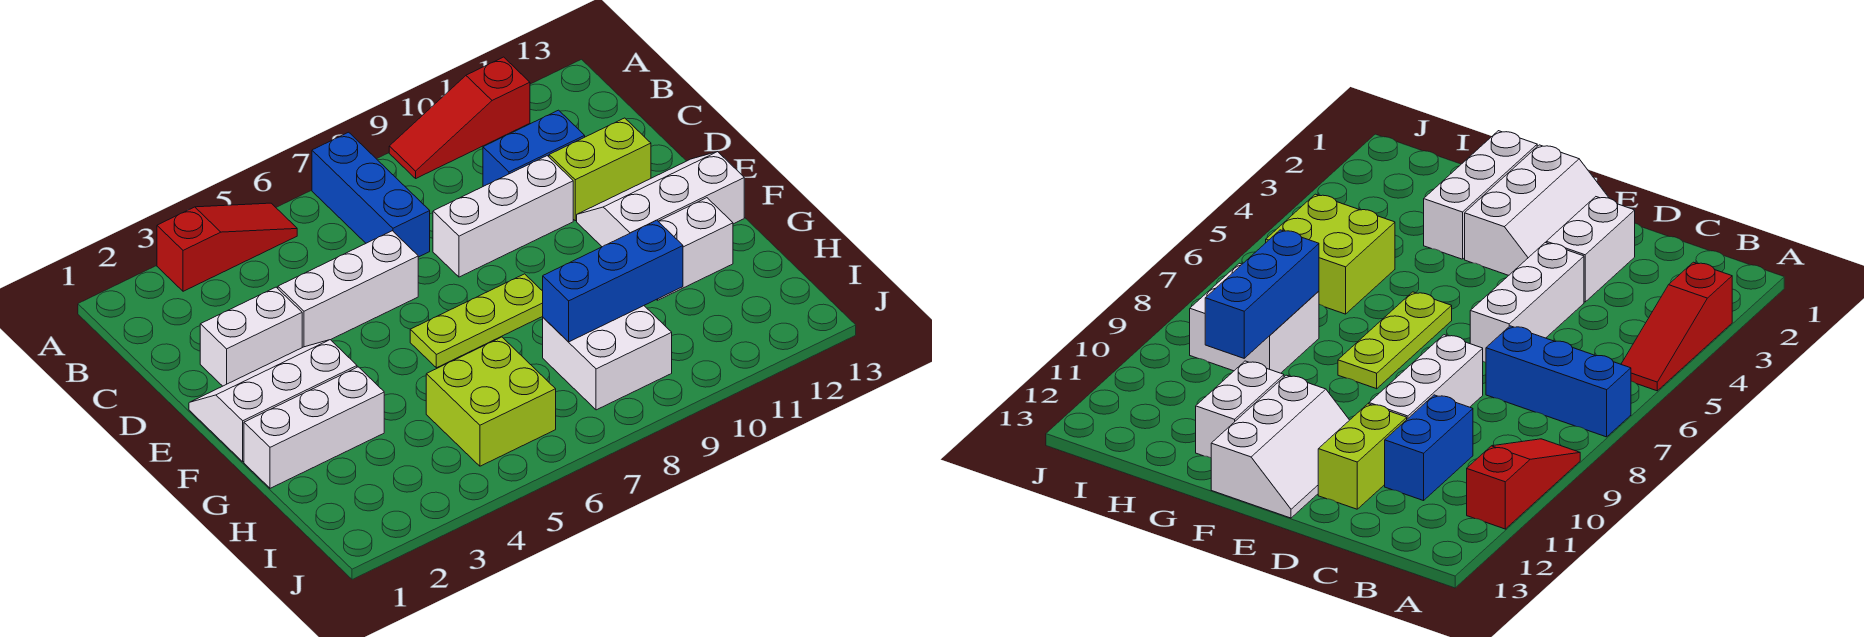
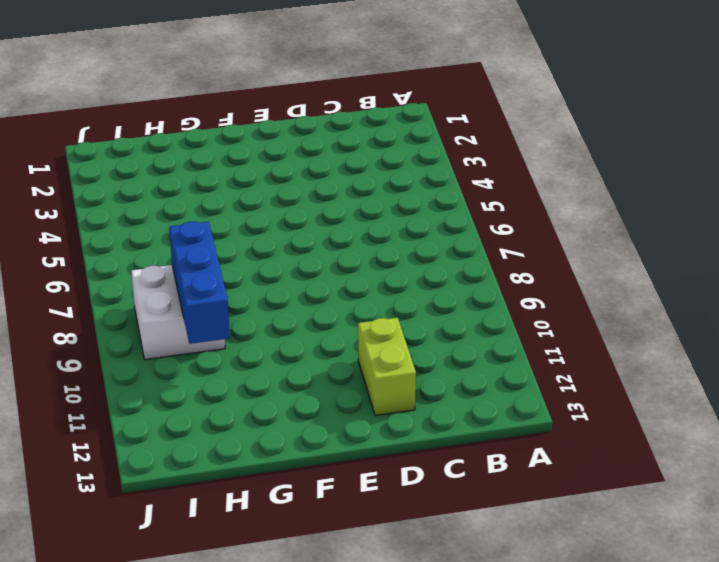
none -> red 1x3 slope [157,203,297,291]
none -> blue 1x3 brick [312,132,430,257]
none -> red 1x3 slope [389,57,530,178]

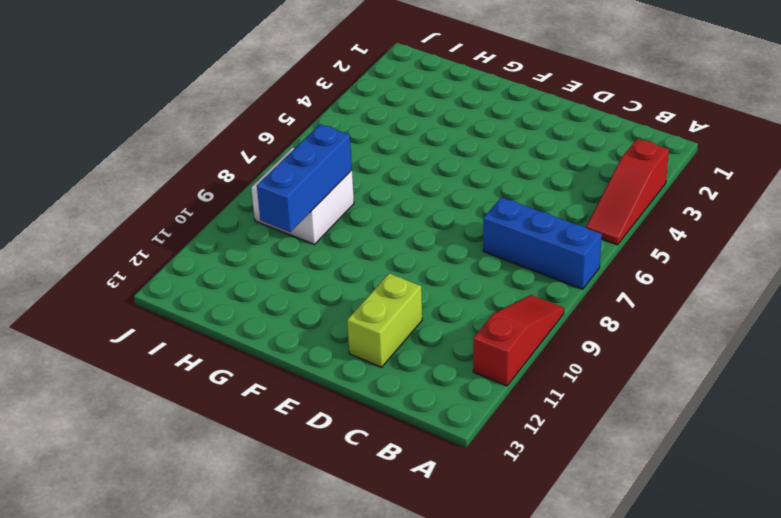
none -> blue 1x2 brick [483,110,585,186]
none -> white 1x2 brick [200,287,302,386]
none -> white 1x3 brick [278,231,418,347]

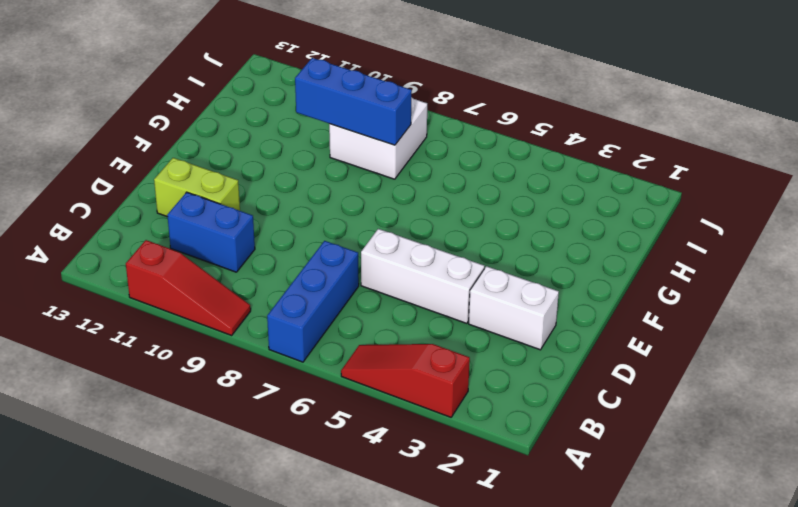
none -> white 1x3 brick [433,156,573,277]
none -> white 2x3 slope [189,340,357,462]
none -> white 2x3 slope [577,152,744,247]

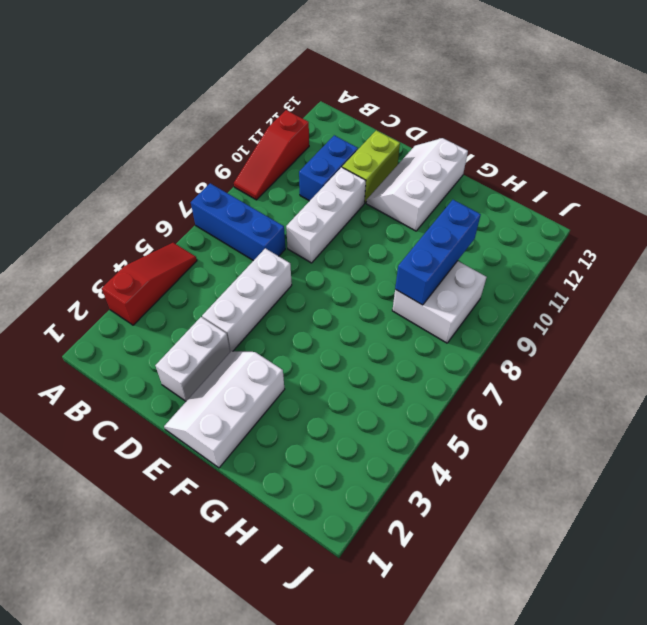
none -> lime 1x3 plate [410,274,543,368]
none -> white 1x3 brick [244,367,384,488]
none -> white 1x2 brick [657,198,733,300]

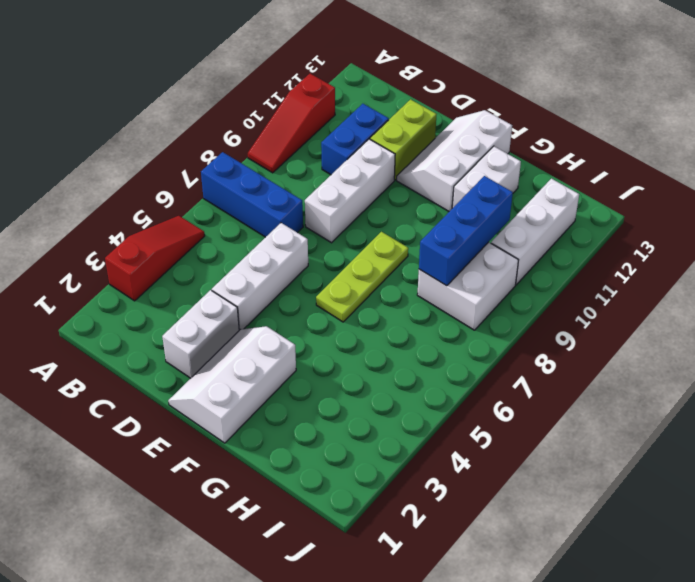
white 1x3 brick [491,179,579,285] -> white 1x3 brick moved to [244,367,384,488]
none -> lime 2x2 brick [426,337,556,466]

